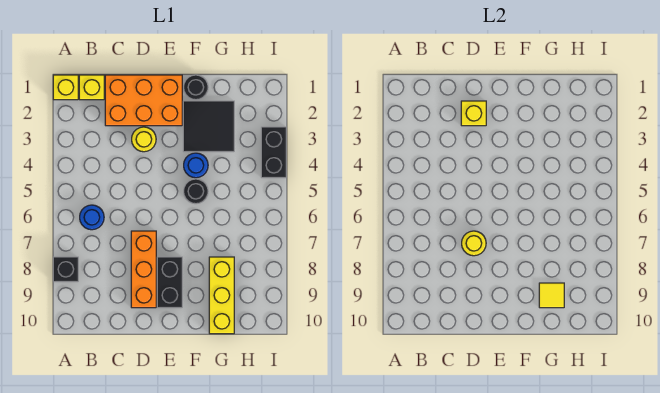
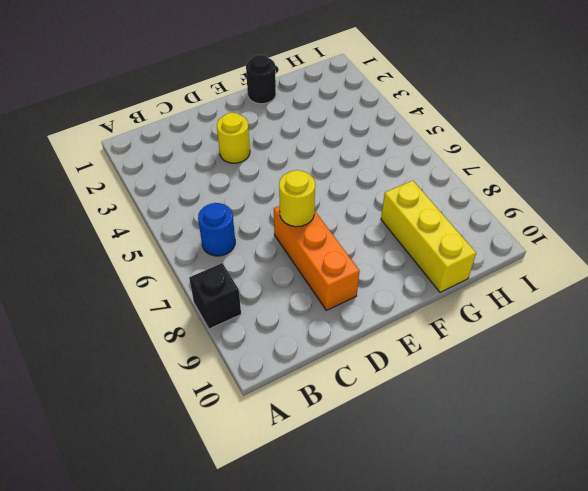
none -> yellow 1x1 brick [53,75,78,100]
none -> yellow 1x1 brick [79,75,104,100]
none -> orange 2x3 brick [105,75,182,126]

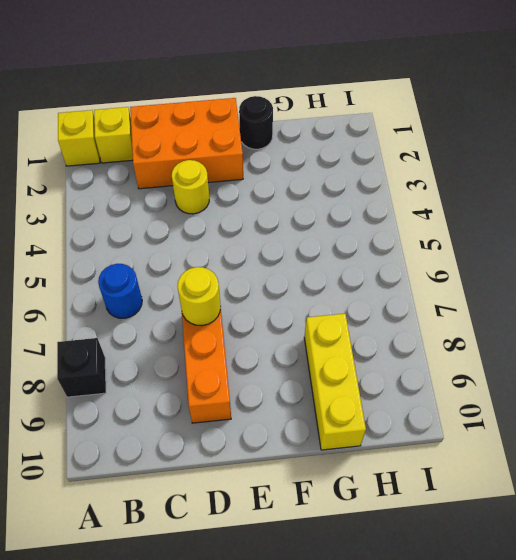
none -> black 1x2 brick [157,257,182,308]
none -> black 2x2 tile [183,101,234,152]
none -> blue 1x1 round brick [184,153,208,178]

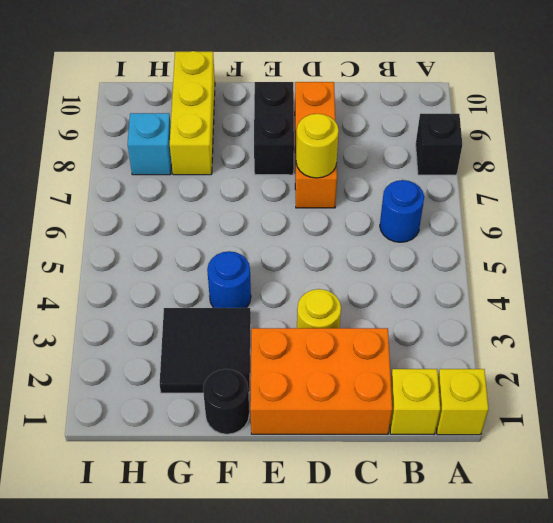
cyan 1x1 brick [128,113,172,175] -> none
none -> black 1x1 round brick [184,179,208,204]
none -> black 1x2 brick [261,127,286,178]
none -> yellow 1x1 brick [461,101,486,126]

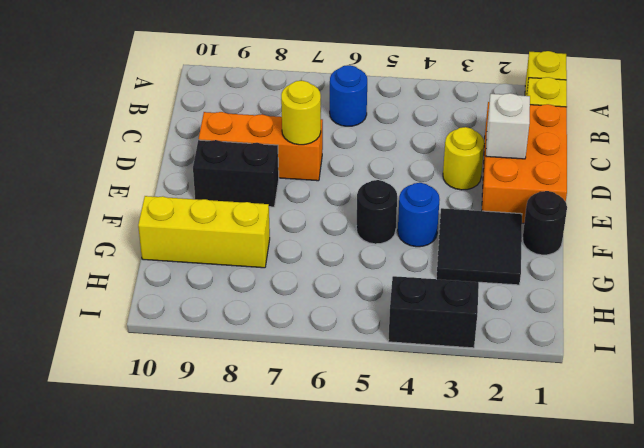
white 1x1 brick [486,93,530,159] -> yellow 1x1 brick [461,101,486,126]
none -> black 1x1 brick [53,257,78,282]
none -> yellow 1x1 tile [539,283,564,308]

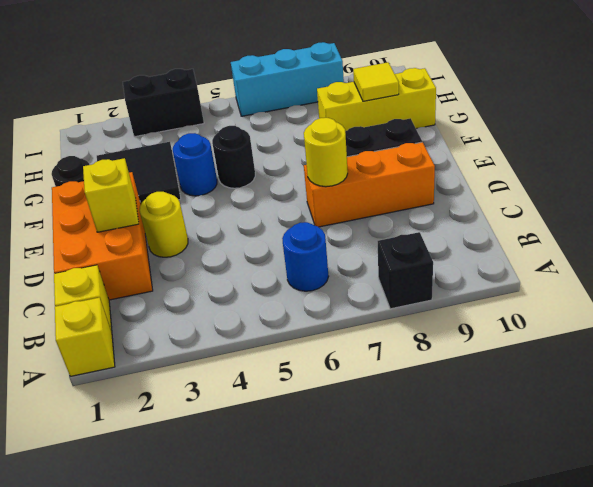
cyan 1x3 brick [231,42,344,116] -> none

